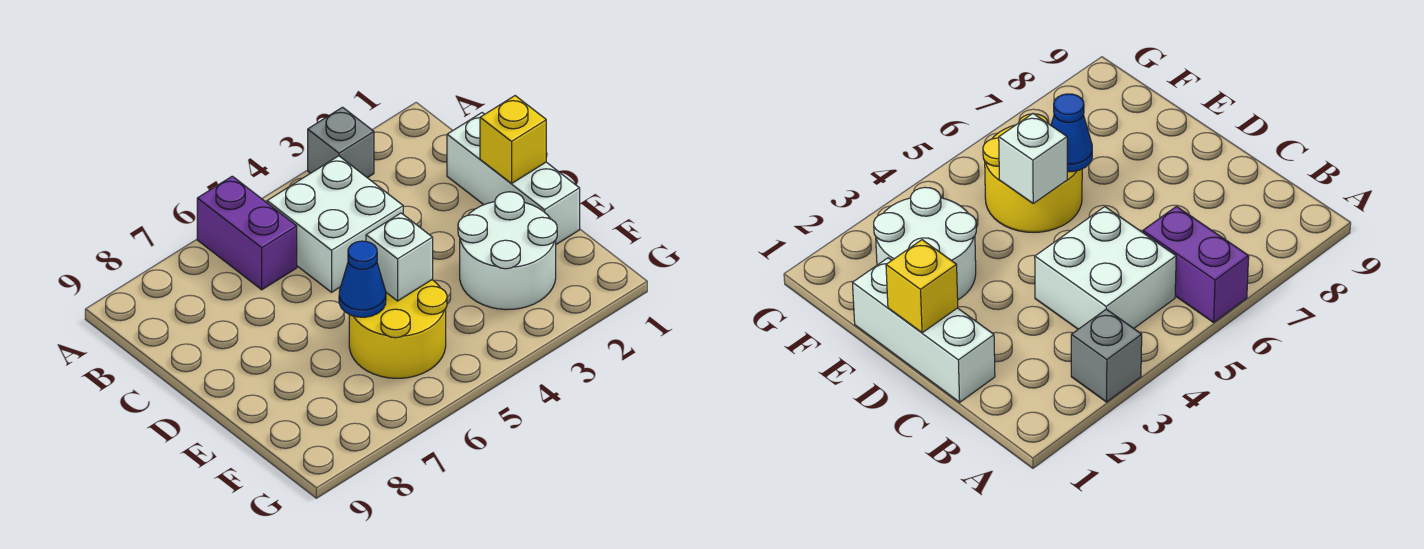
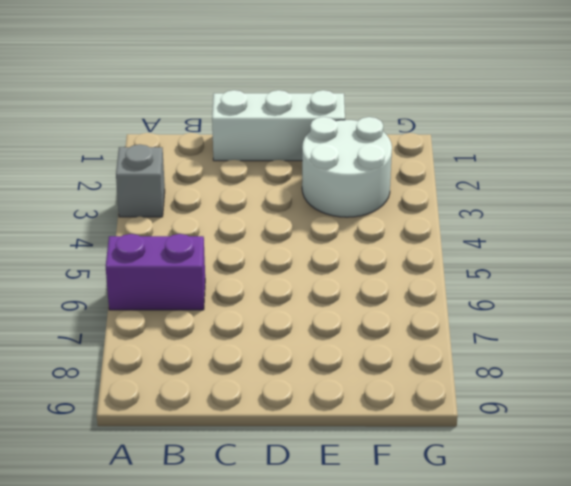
none -> white 2x2 brick [267,156,403,292]
none -> yellow 2x2 round brick [349,280,447,378]

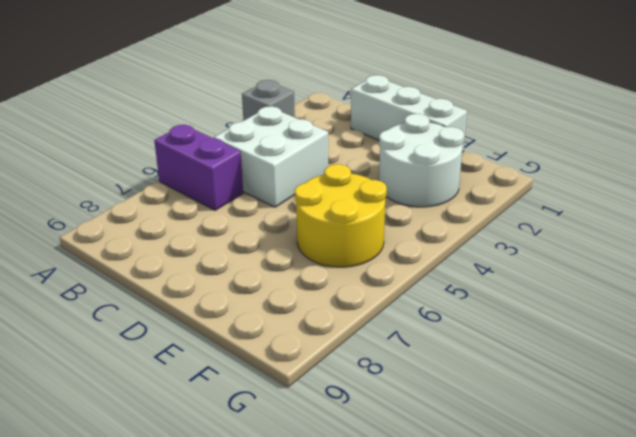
none -> yellow 1x1 brick [480,96,546,183]
none -> white 1x1 brick [366,213,433,301]

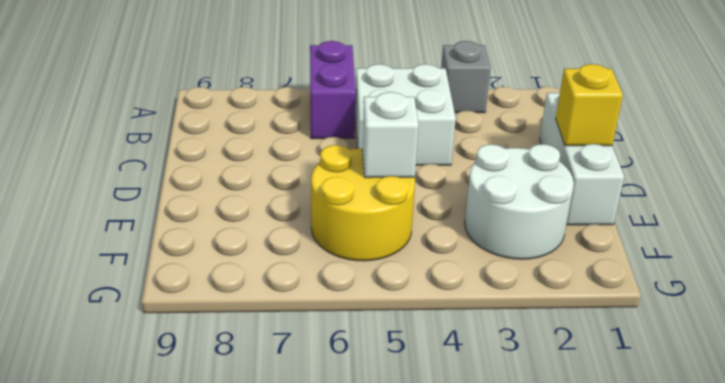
none -> blue 1x1 cone [339,241,386,317]

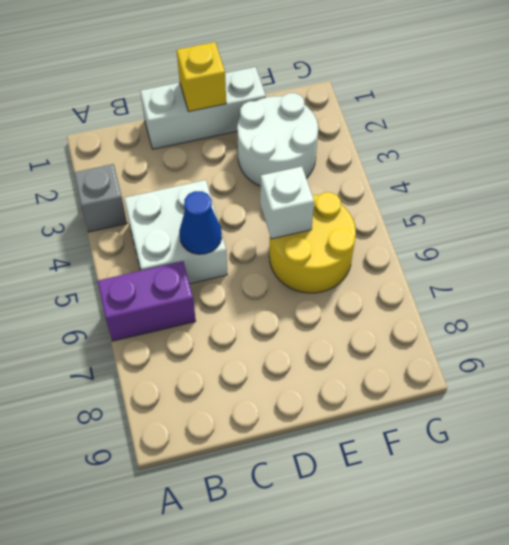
blue 1x1 cone [179,191,222,254] -> blue 1x1 cone moved to [339,241,386,317]

